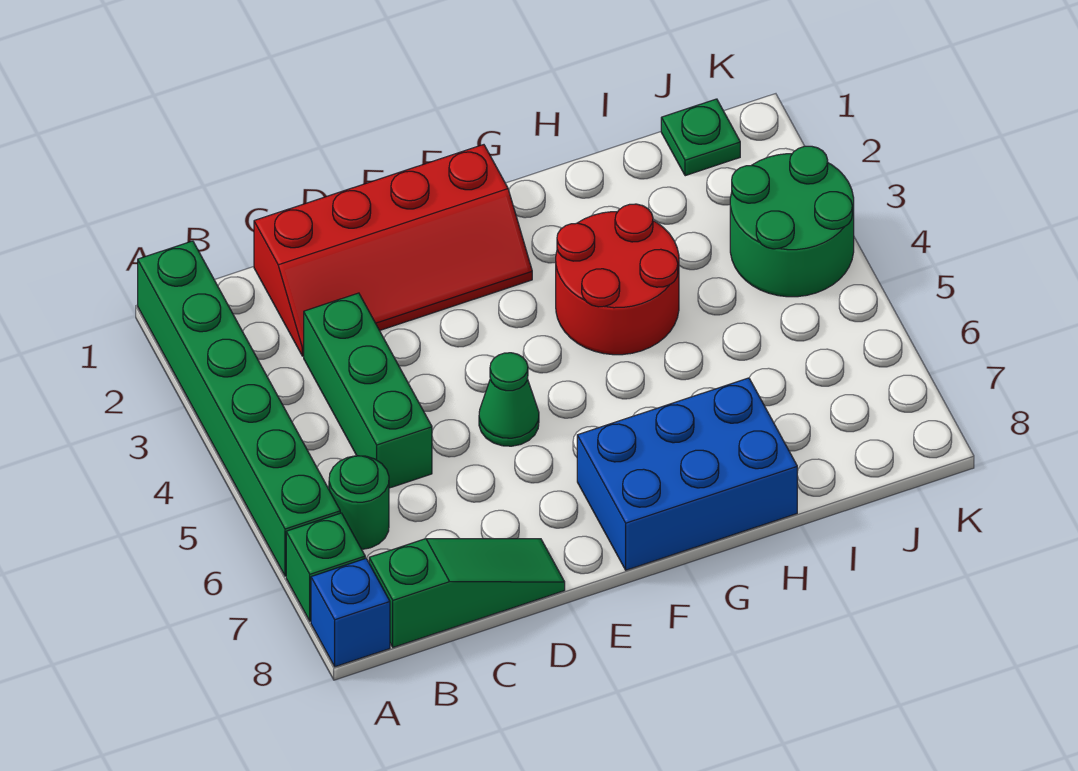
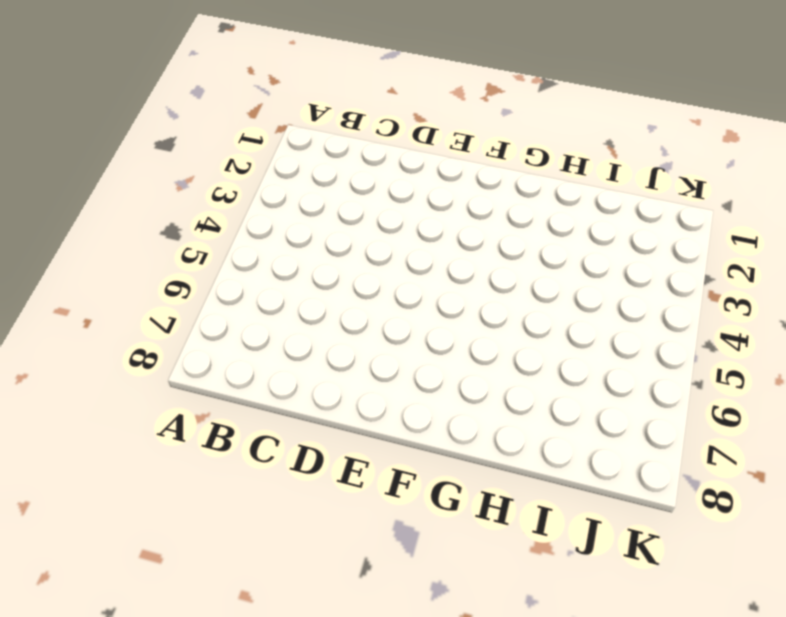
none -> green 1x6 brick [138,241,340,576]
none -> green 1x1 brick [286,513,365,621]
none -> blue 1x1 brick [311,558,390,667]

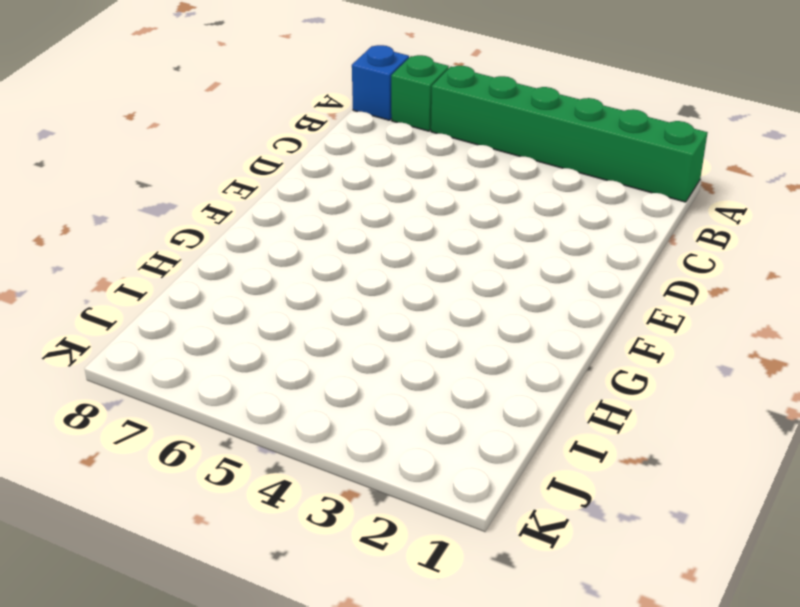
none -> green 1x1 round brick [329,456,389,549]
none -> green 1x3 slope [369,539,565,647]
none -> red 2x4 slope [254,145,532,356]

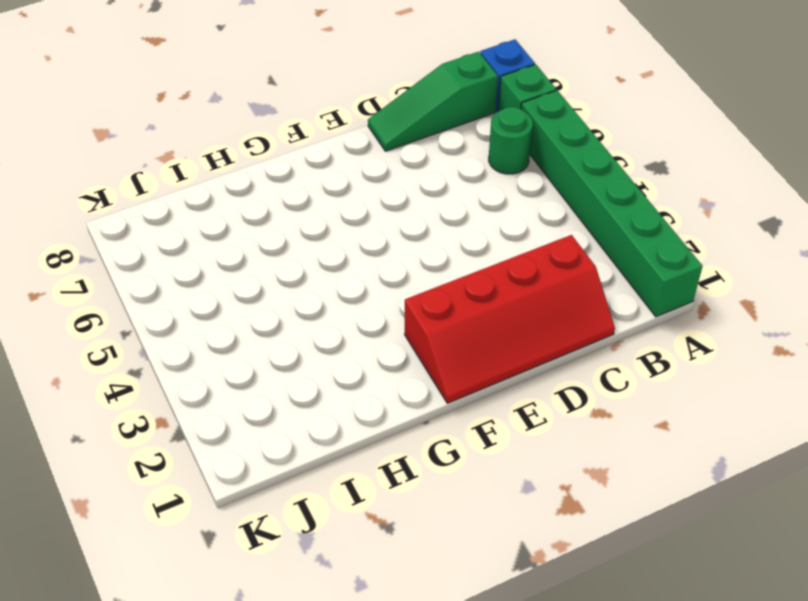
red 2x4 slope [405,235,615,403] -> red 2x4 slope turned to [254,145,532,356]
none -> green 1x3 brick [304,293,432,488]
none -> green 1x1 cone [479,353,539,446]
none -> blue 2x3 brick [577,378,797,570]

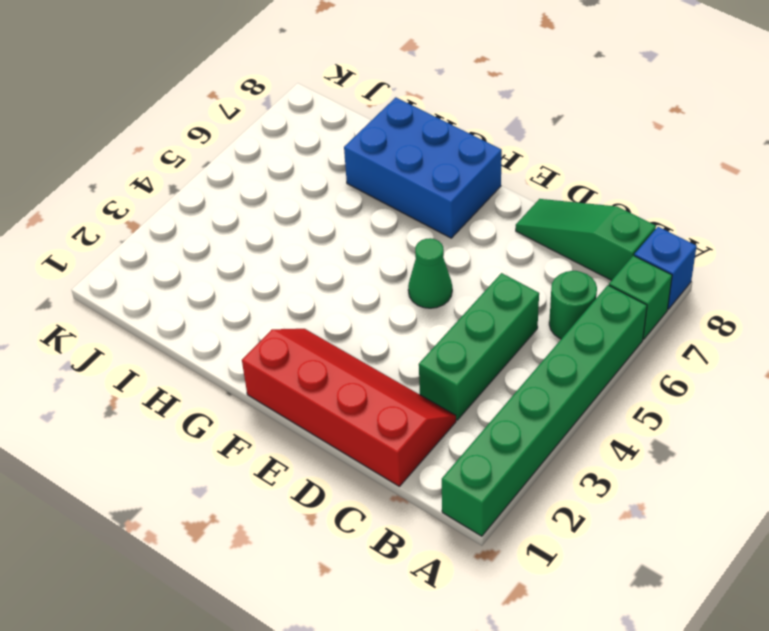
none -> red 2x2 round brick [556,204,679,355]
none -> green 1x1 plate [661,99,740,176]
none -> green 2x2 round brick [730,146,854,297]

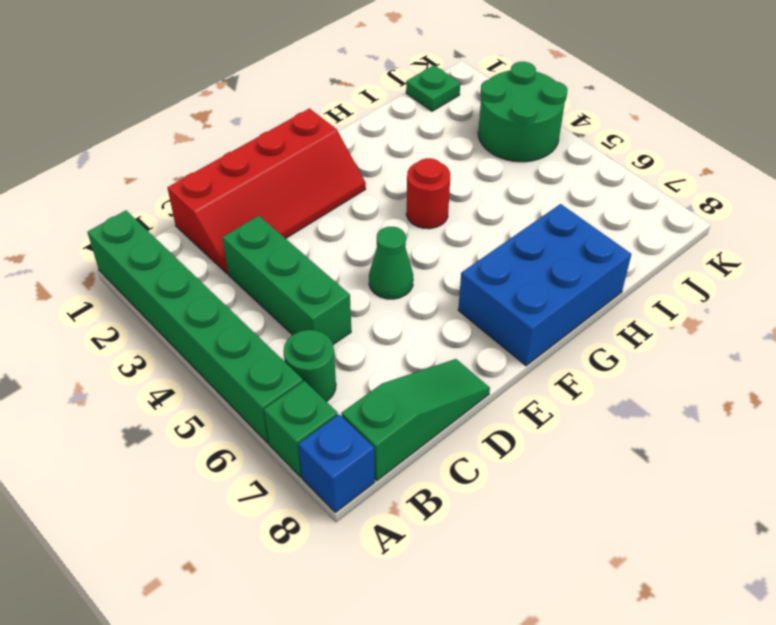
red 1x1 round brick [406,158,450,229] -> red 2x2 round brick [556,204,679,355]

